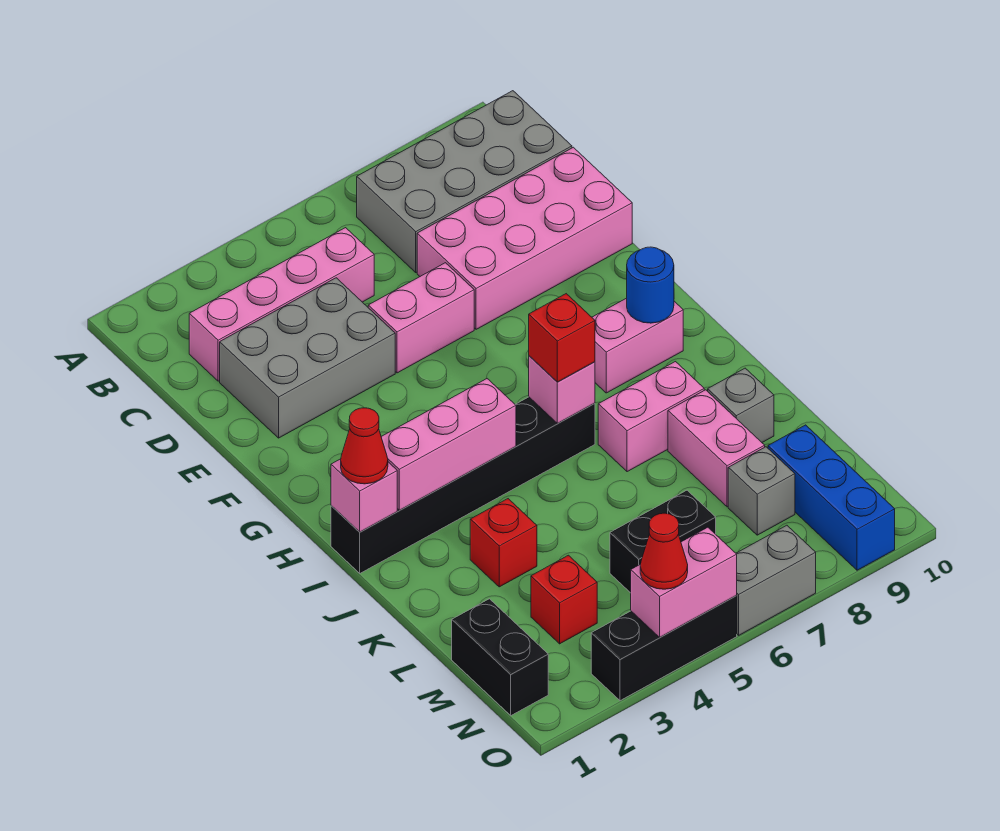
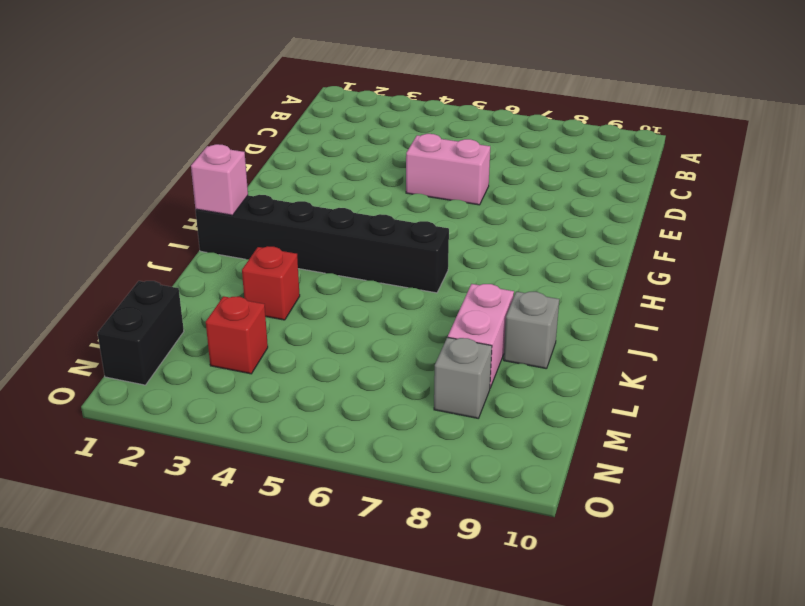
none -> grey 2x4 brick [357,91,572,272]
none -> pink 1x4 brick [189,228,374,381]
none -> grey 2x3 brick [220,278,395,438]

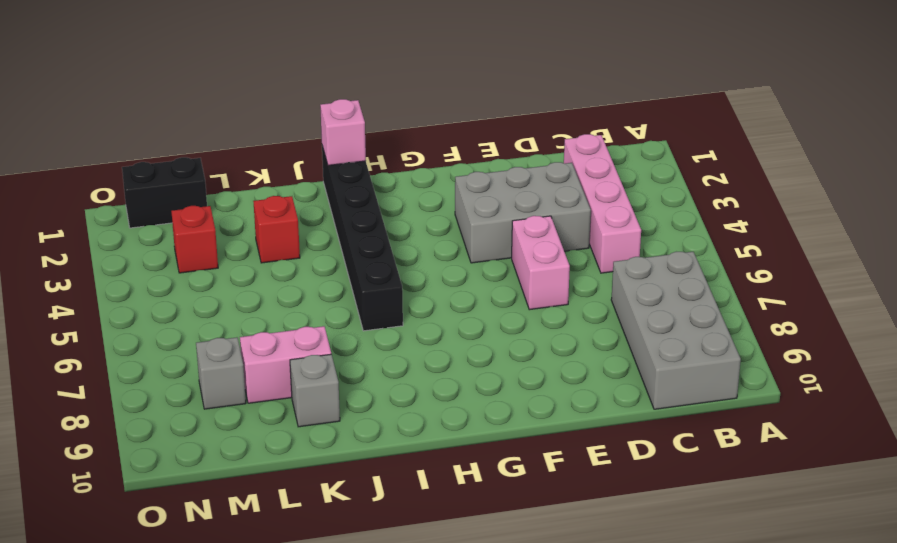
grey 2x3 brick [455,162,591,263] -> grey 2x3 brick turned to [220,278,395,438]
none -> pink 2x4 brick [417,147,632,329]
none -> pink 1x2 brick [592,298,683,393]
none -> pink 1x2 brick [598,362,704,472]

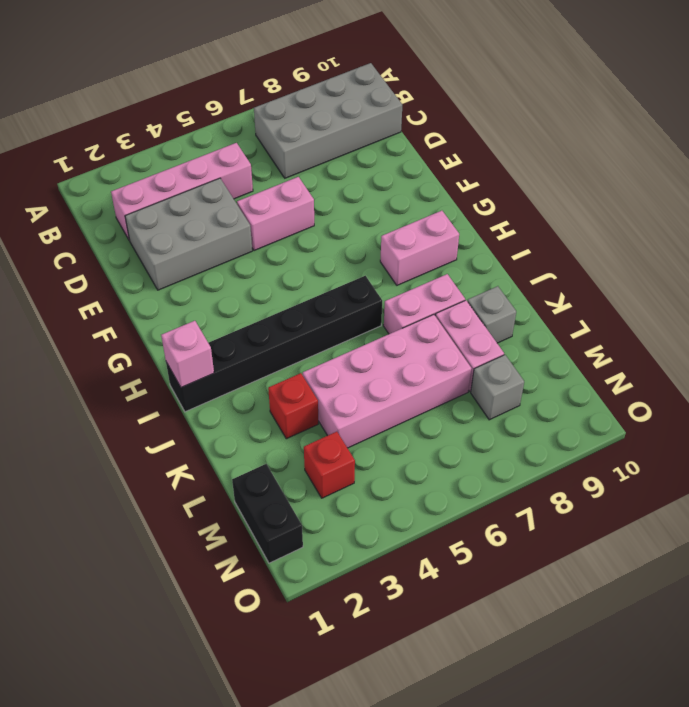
pink 2x4 brick [303,315,472,448] -> pink 2x4 brick moved to [417,147,632,329]
none -> black 1x2 brick [610,490,716,593]
none -> blue 1x3 brick [768,425,895,570]
none -> black 1x3 brick [591,596,737,701]

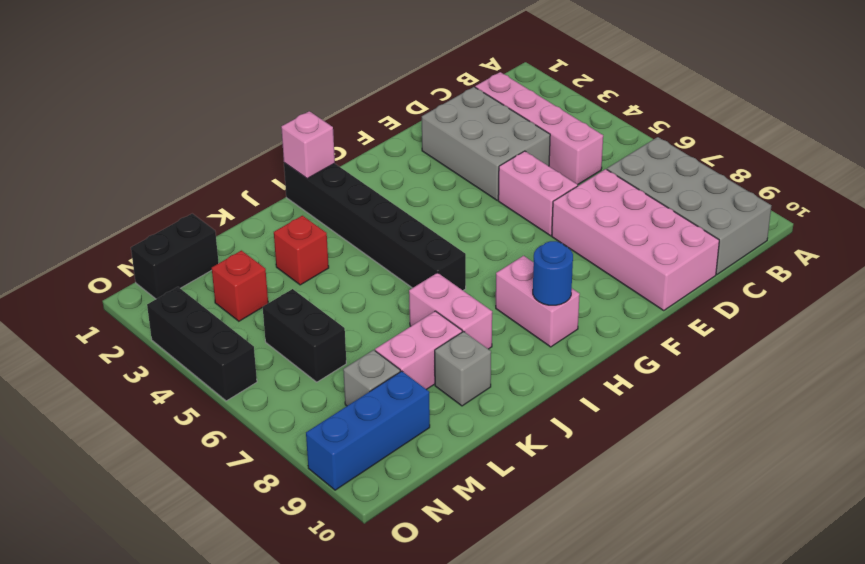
none -> grey 1x2 brick [736,525,816,635]
none -> pink 1x3 brick [381,379,516,510]
none -> pink 1x1 brick [529,356,595,423]

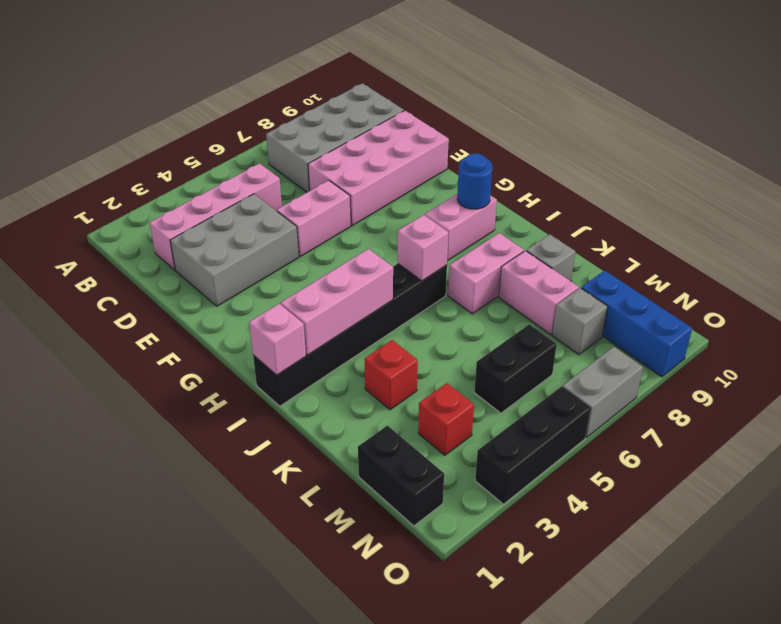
none -> pink 1x2 brick [631,527,737,637]
none -> red 1x1 cone [341,408,388,484]
none -> red 1x1 brick [529,294,595,382]

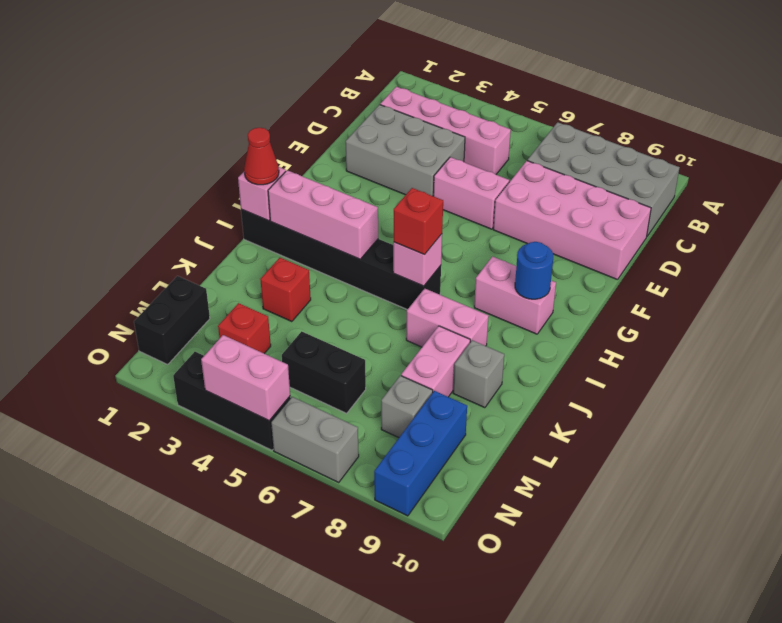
none -> red 1x1 cone [640,513,688,589]

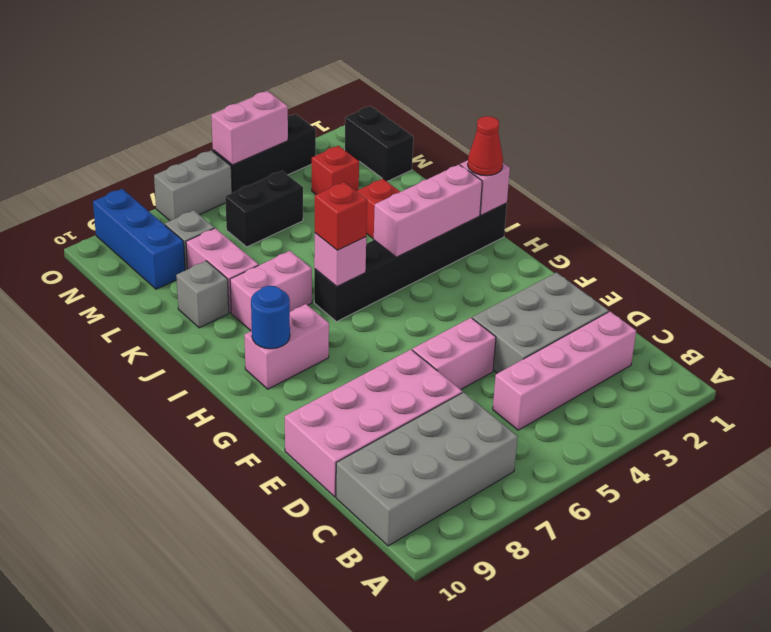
none -> red 1x1 cone [640,513,688,589]

